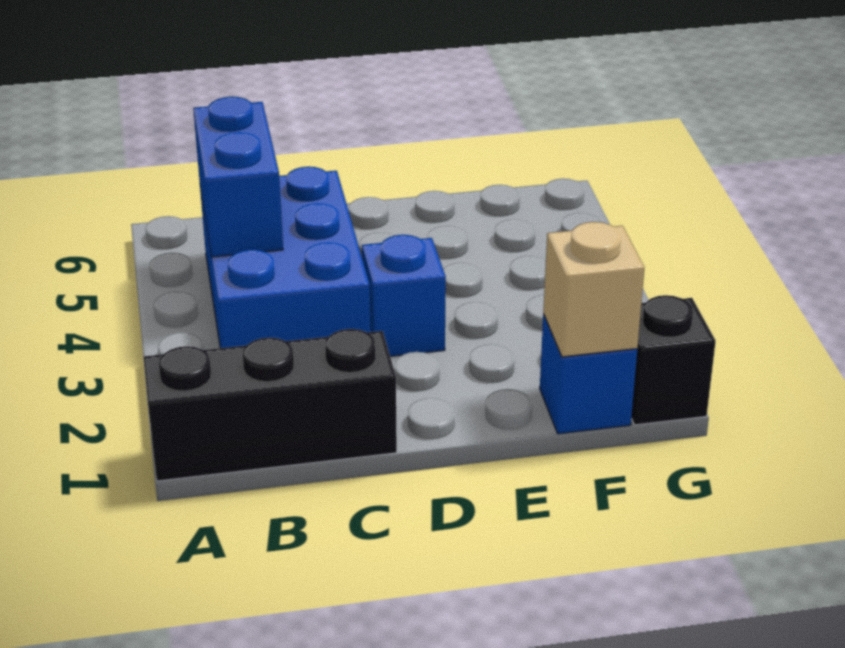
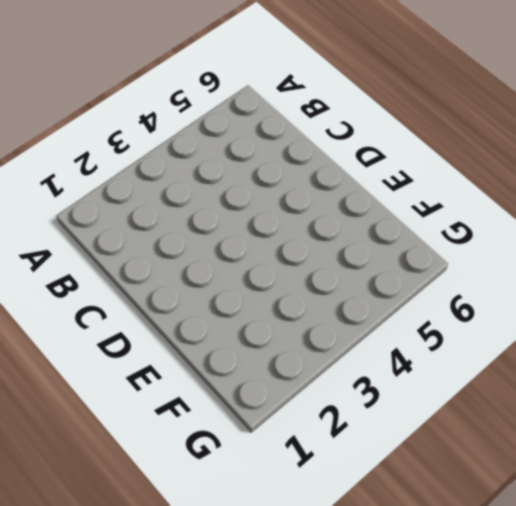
none -> black 1x3 brick [144,329,397,481]
none -> blue 2x3 brick [200,167,371,348]

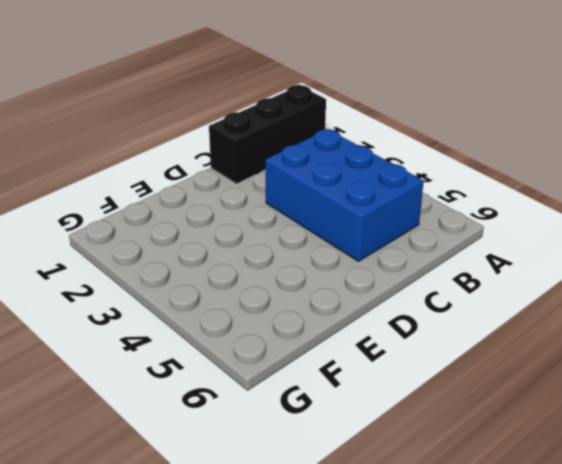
none -> blue 1x1 brick [362,235,446,356]
none -> blue 1x1 brick [540,314,637,434]

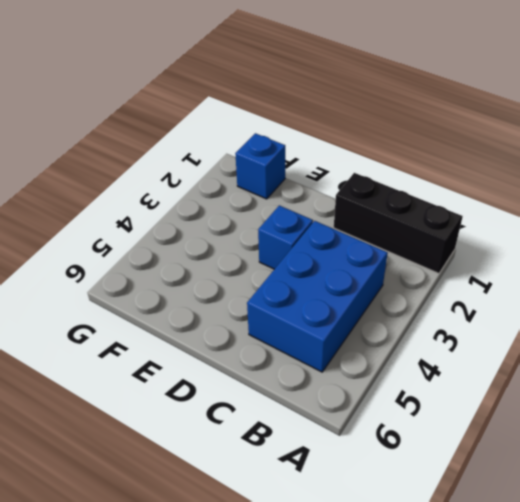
none -> black 1x1 brick [631,295,716,425]
none -> blue 1x2 brick [193,97,283,257]

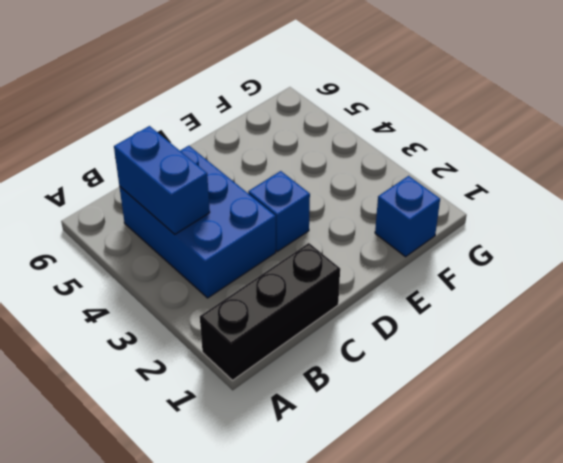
none -> black 1x1 brick [631,295,716,425]
none -> tan 1x1 brick [543,222,644,357]

